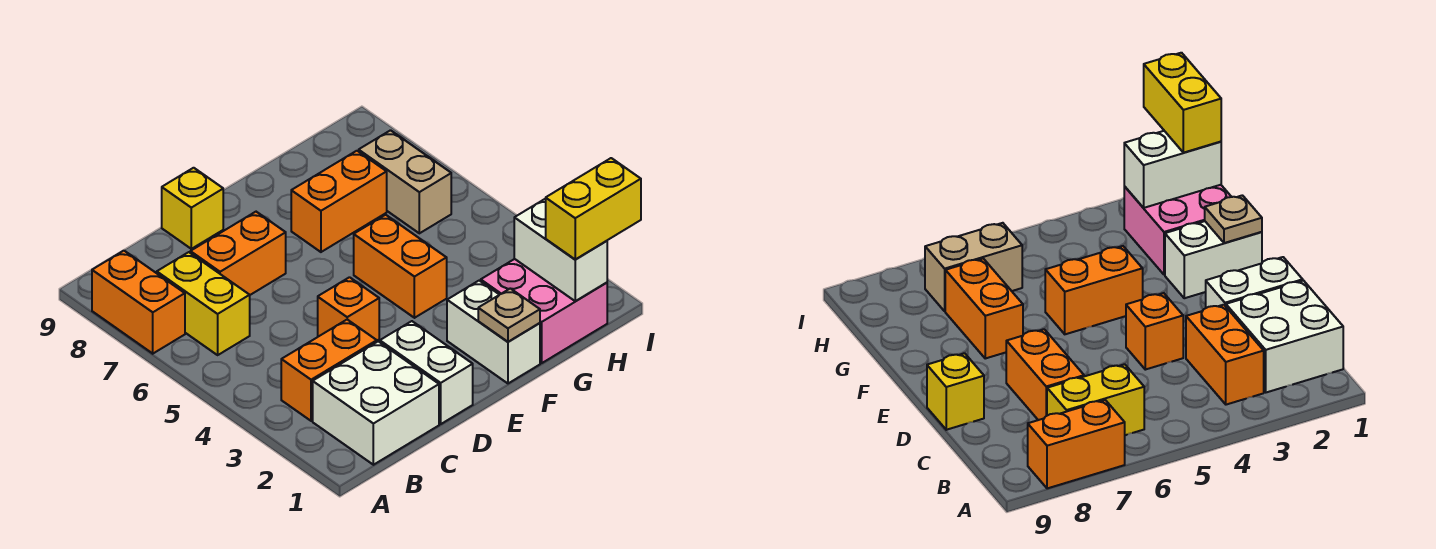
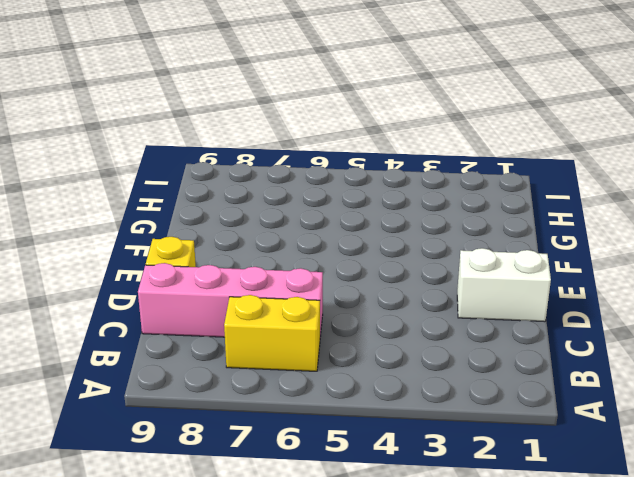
pink 1x4 brick [138,263,323,337] -> orange 1x2 brick [190,212,286,295]
none -> orange 1x2 brick [92,251,185,354]
none -> white 2x2 brick [313,341,439,465]
none -> orange 1x2 brick [281,320,377,421]

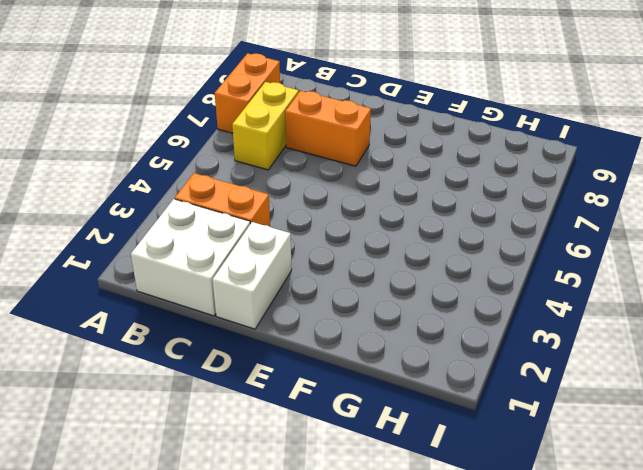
none -> orange 1x1 brick [318,277,379,340]
none -> yellow 1x1 brick [162,168,223,249]
none -> white 1x2 brick [447,281,540,383]

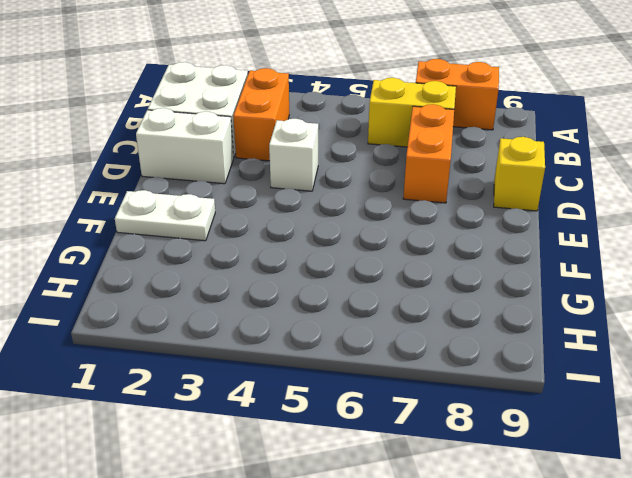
white 1x1 brick [269,119,318,191] -> orange 1x1 brick [318,277,379,340]
white 1x2 plate [115,190,215,241] -> white 1x2 brick [447,281,540,383]
none -> orange 1x2 brick [354,215,447,318]
none -> orange 1x2 brick [291,151,387,252]
none -> pink 2x2 brick [481,259,607,363]

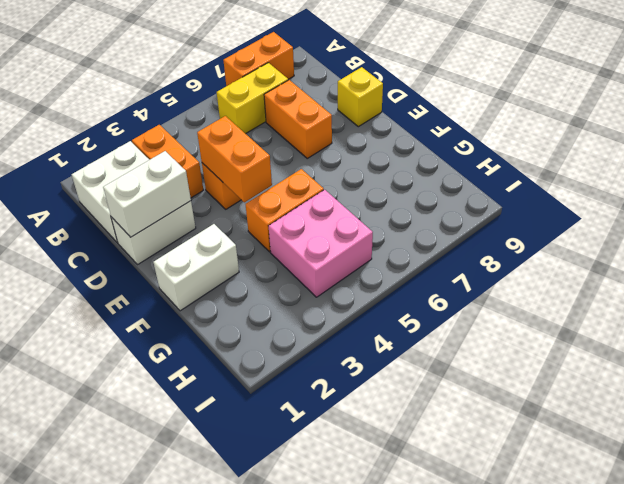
white 1x2 brick [103,151,191,237] -> white 1x2 brick moved to [514,199,607,301]
orange 1x2 brick [197,116,272,202] -> orange 1x2 brick moved to [291,151,387,252]
pink 2x2 brick [269,190,373,297] -> pink 2x2 brick moved to [481,259,607,363]
none -> tan 1x2 brick [359,130,451,233]
none -> tan 1x1 plate [478,288,540,342]
none -> yellow 1x2 brick [546,158,641,260]

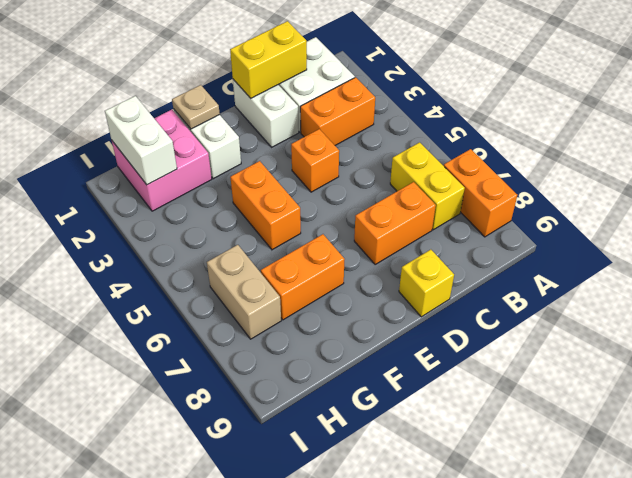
yellow 1x2 brick [230,21,307,98] -> yellow 1x2 brick moved to [546,158,641,260]

